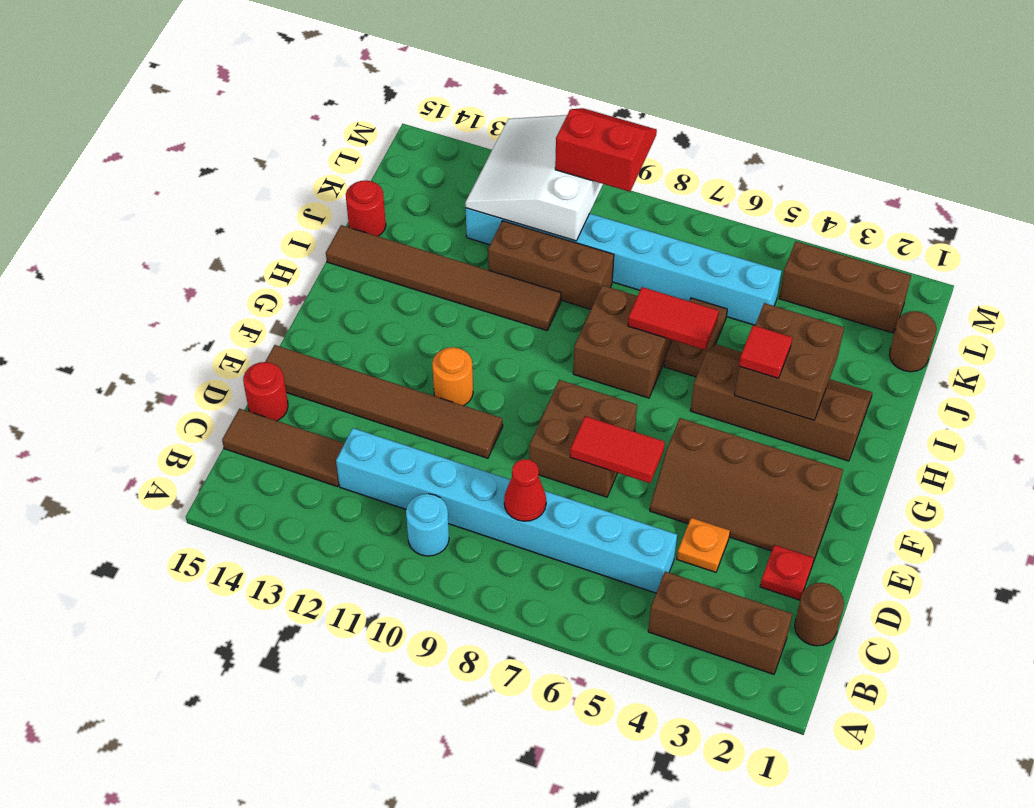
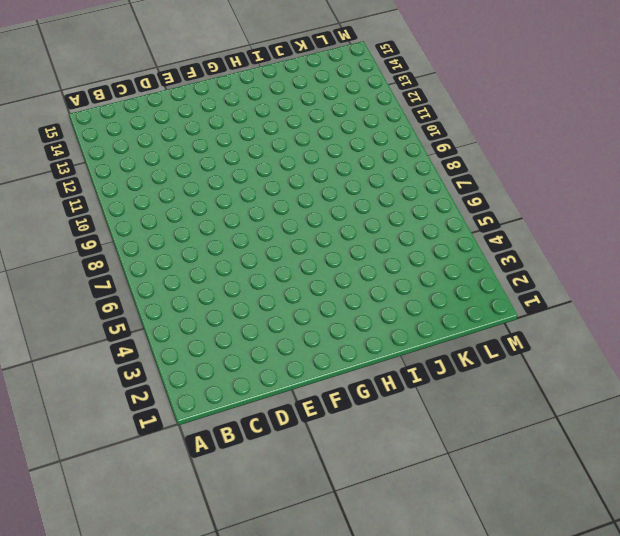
none -> brown 1x3 brick [648,572,792,674]
none -> cyan 1x1 round brick [406,494,449,556]
none -> brown 1x1 round brick [795,583,844,646]

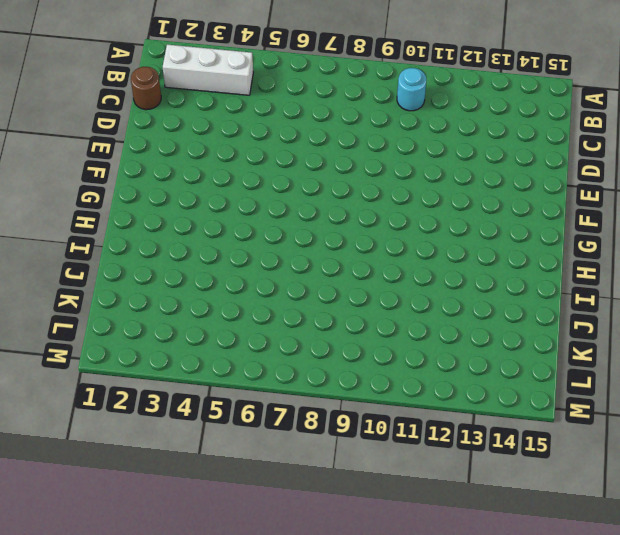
white 1x3 brick [163,45,253,95] -> brown 1x3 brick [648,572,792,674]
none -> cyan 1x8 brick [336,428,677,593]
none -> brown 1x3 tile [222,409,345,487]
none -> red 1x1 plate [760,545,814,600]

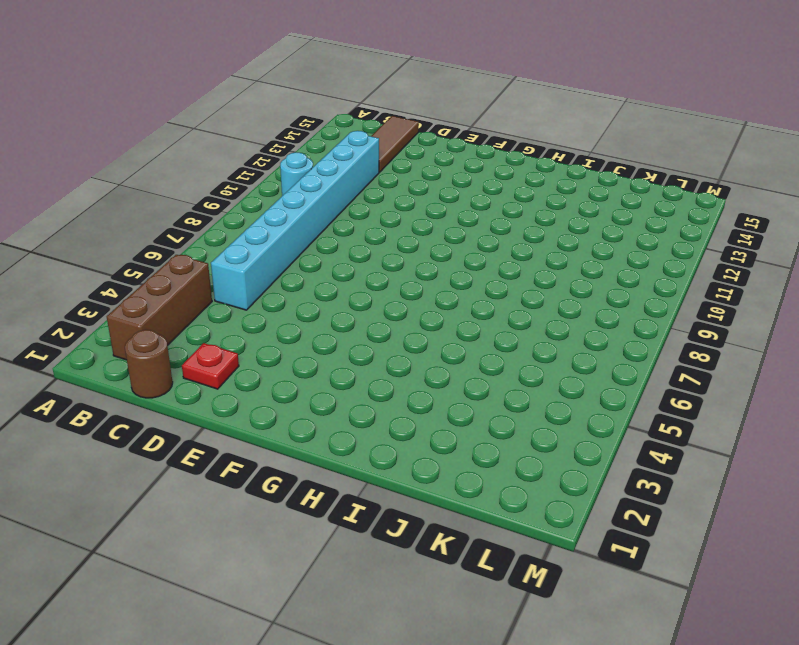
none -> orange 1x1 plate [677,518,730,572]
none -> red 1x1 round brick [243,362,288,421]
none -> brown 2x4 slope [650,418,843,562]

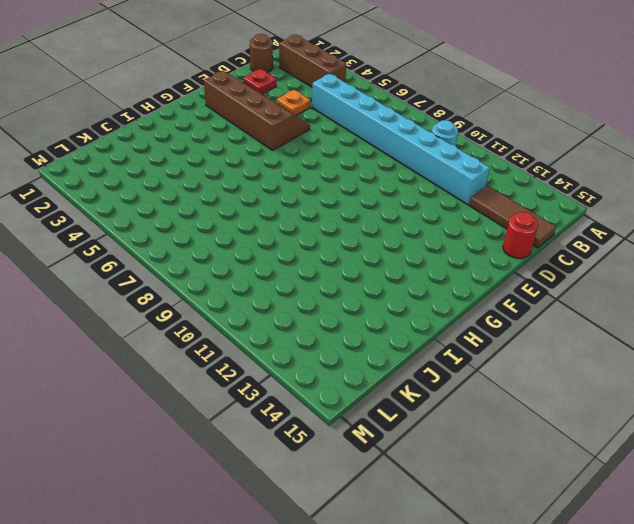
none -> brown 2x2 brick [529,380,637,497]
none -> brown 1x6 tile [265,345,503,458]
none -> orange 1x1 round brick [432,347,473,406]

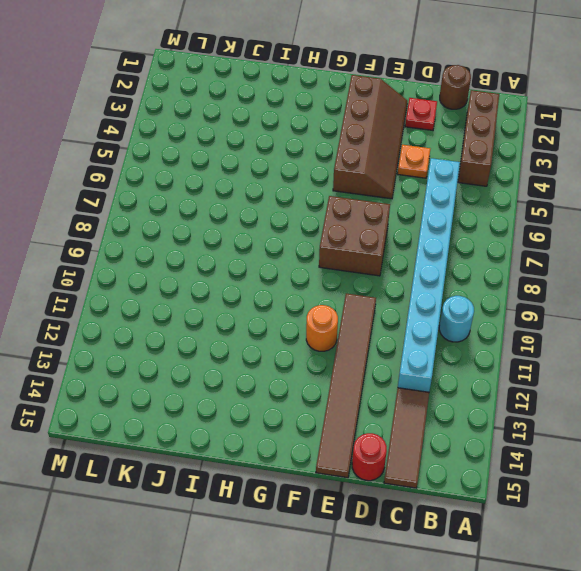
none -> brown 2x4 slope [690,344,872,461]
none -> brown 2x2 brick [573,285,673,398]
none -> brown 1x2 plate [664,298,727,377]

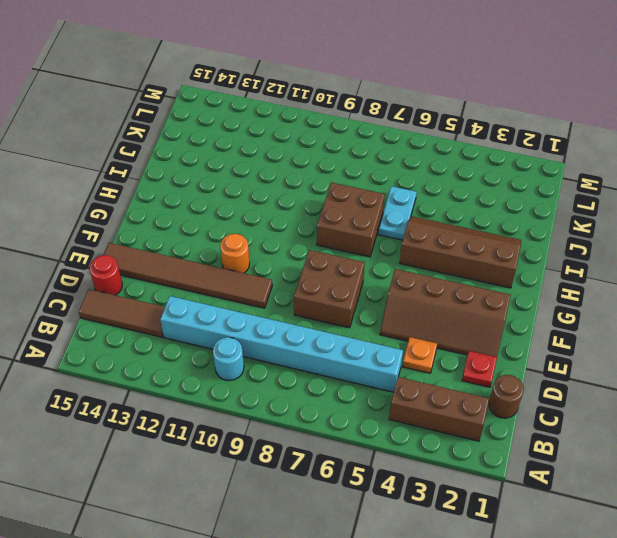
cyan 1x2 plate [378,186,417,240] -> brown 1x2 plate [664,298,727,377]
none -> brown 1x6 tile [326,225,561,331]
none -> brown 1x3 brick [488,221,614,309]
none -> red 1x1 round brick [346,181,386,236]

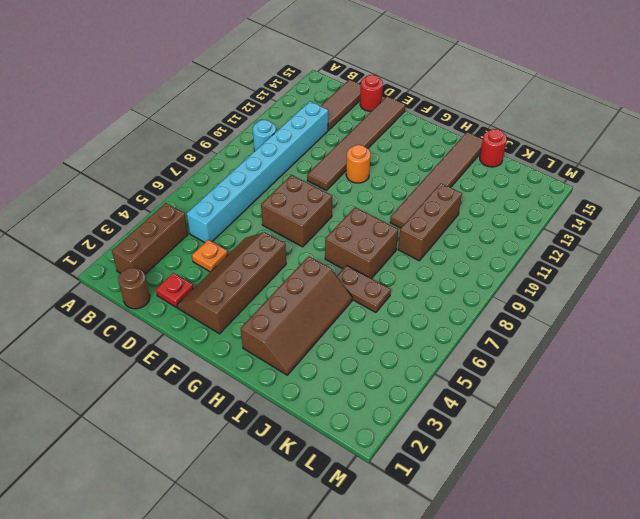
none -> brown 1x1 round brick [889,311,937,372]
none -> cyan 1x8 brick [466,208,782,325]
none -> brown 1x3 brick [779,241,911,333]

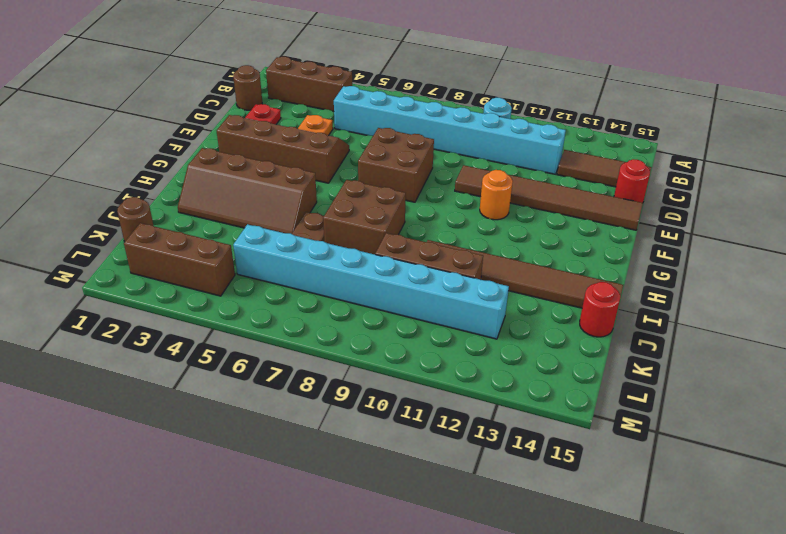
none -> red 1x1 cone [504,459,546,521]
none -> red 1x2 tile [570,416,665,483]
none -> brown 2x2 brick [734,303,844,420]

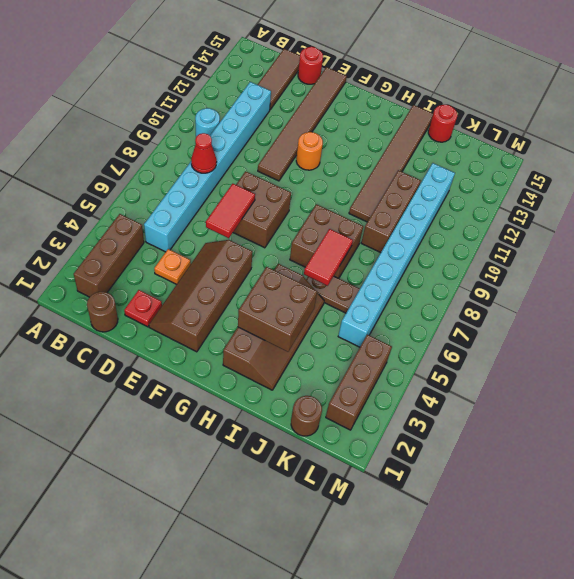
none -> white 3x3 slope [465,115,603,241]
none -> red 1x1 tile [739,325,792,378]
none -> red 2x2 slope [555,108,657,192]

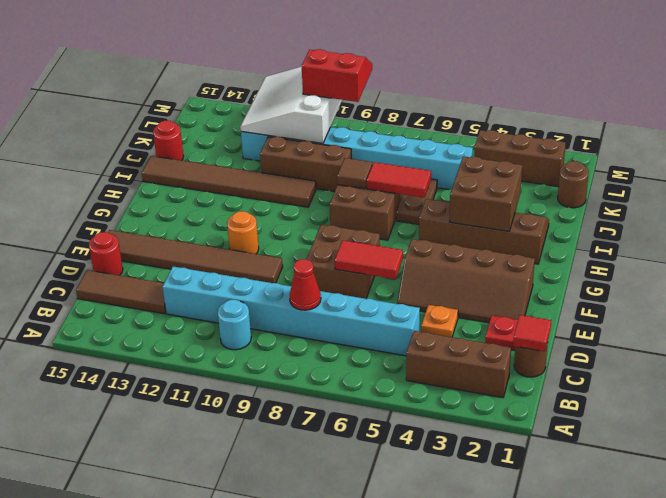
red 1x1 tile [513,315,551,351] -> red 1x1 tile moved to [739,325,792,378]
brown 1x1 tile [337,158,372,189] -> none

